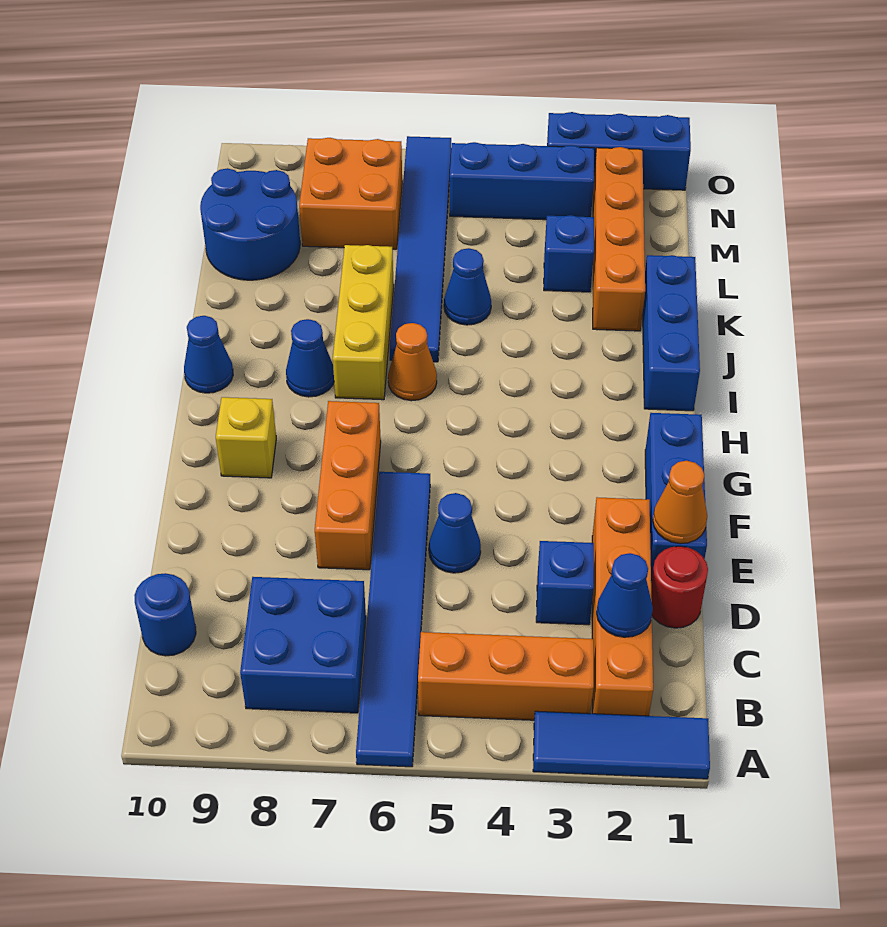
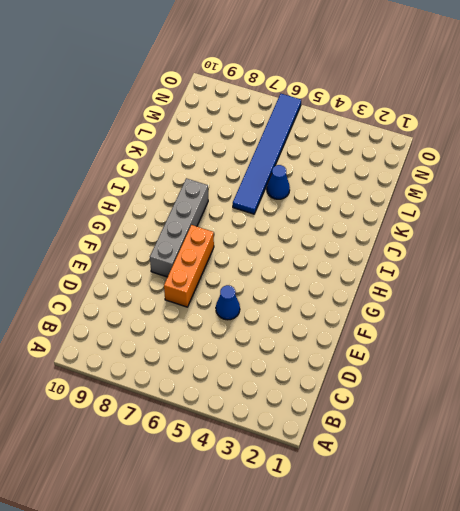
grey 1x4 brick [150,178,208,277] -> blue 1x1 cone [286,319,334,397]
none -> blue 1x3 tile [533,711,710,779]
none -> blue 1x6 tile [356,472,430,767]
none -> orange 1x4 brick [592,497,653,716]

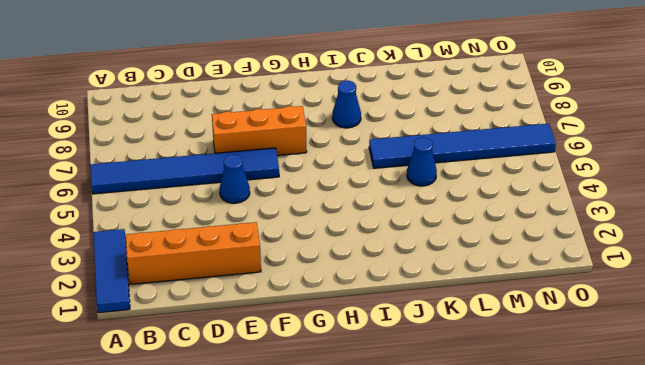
none -> orange 1x3 brick [418,632,594,720]
none -> blue 2x2 brick [240,577,366,713]
none -> blue 1x1 round brick [134,573,196,656]

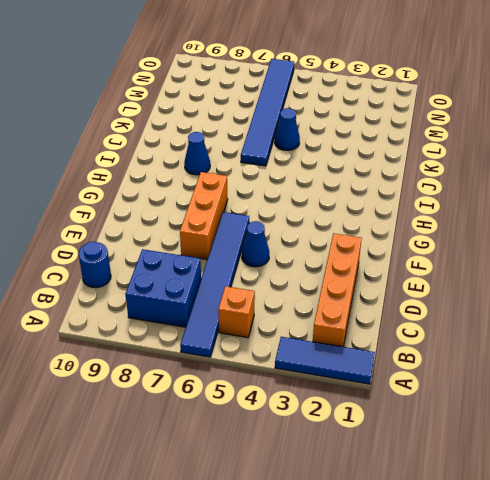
orange 1x1 brick [218,286,255,338] -> orange 1x3 brick [418,632,594,720]
none -> red 1x1 round brick [651,546,708,628]
none -> blue 1x1 brick [536,541,594,625]
none -> blue 1x3 brick [645,413,707,581]

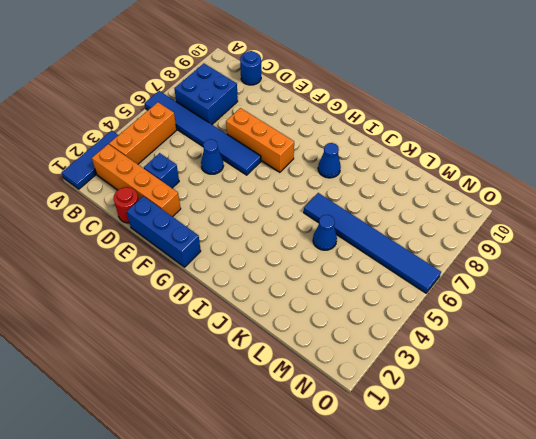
none -> yellow 1x1 brick [216,397,276,478]
none -> blue 1x3 brick [643,255,700,411]
none -> orange 1x1 cone [388,323,437,401]

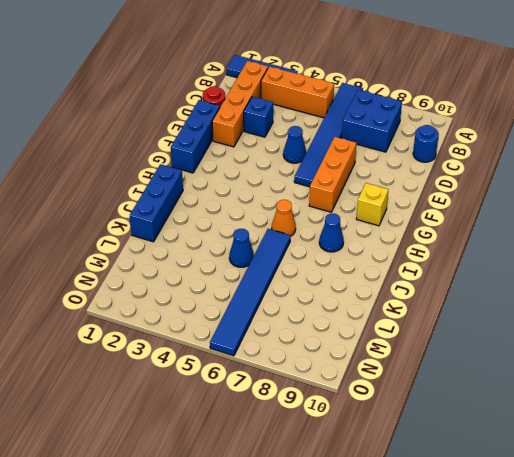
none -> yellow 1x3 brick [333,245,394,400]
none -> blue 1x1 cone [184,316,233,393]
none -> orange 1x4 brick [593,147,645,331]

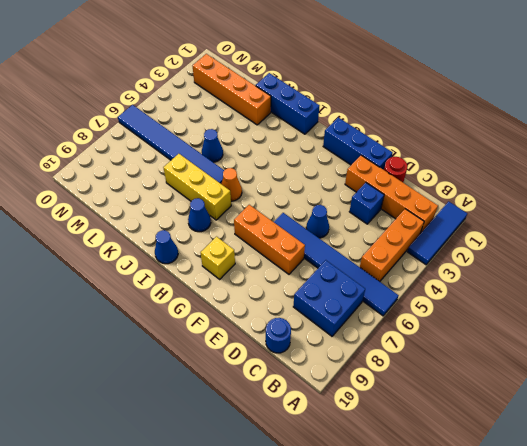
none -> blue 1x1 brick [544,215,594,292]
none -> blue 2x2 round brick [200,168,300,280]
none -> orange 2x2 brick [299,138,402,249]

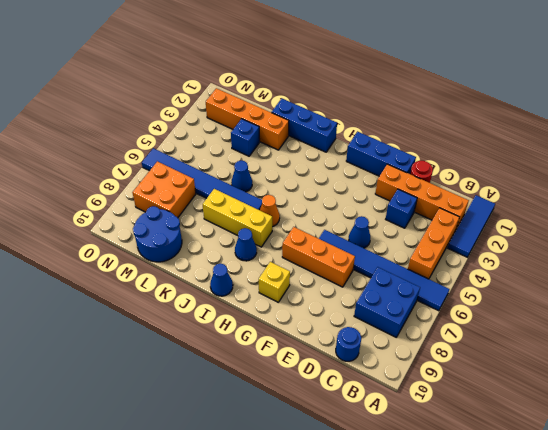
none -> blue 1x3 brick [450,142,594,220]
none -> blue 1x3 brick [547,112,691,190]
none -> blue 1x1 cone [596,553,653,637]

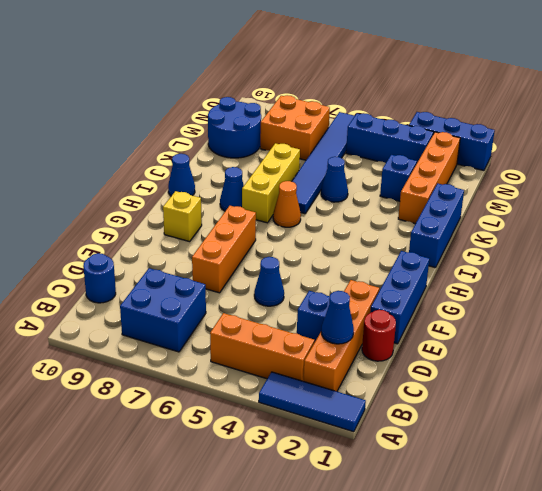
none -> blue 1x6 tile [356,472,430,767]
none -> orange 1x1 cone [653,461,707,544]

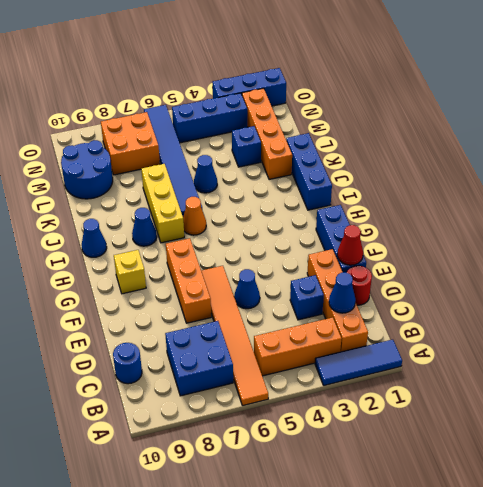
orange 1x6 tile [201,266,268,406] -> blue 1x6 tile [356,472,430,767]
red 1x1 cone [337,225,363,265] -> orange 1x1 cone [653,461,707,544]

